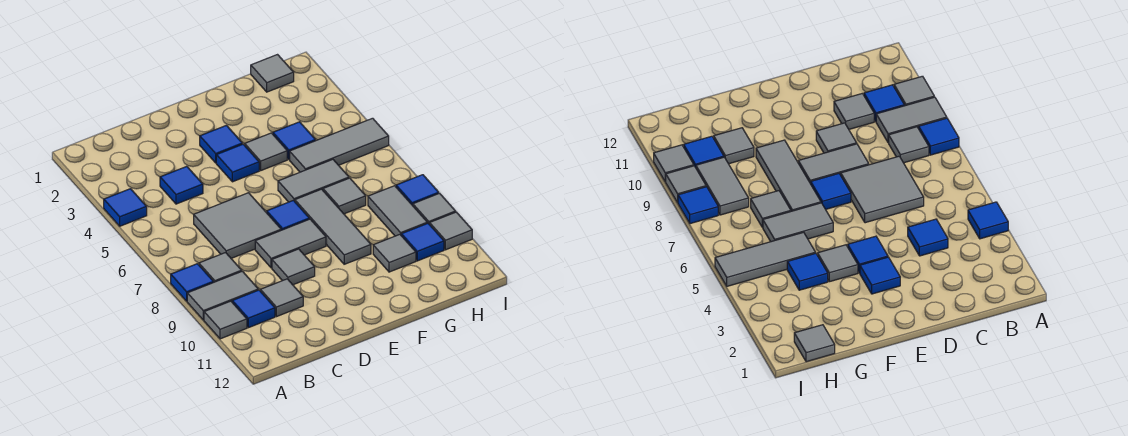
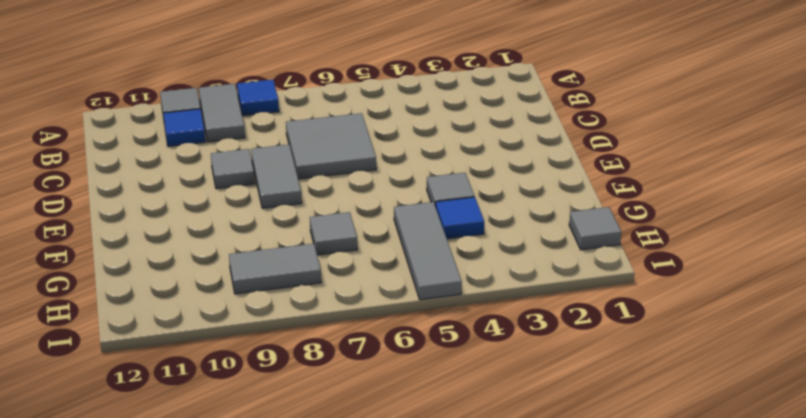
none -> blue 1x1 tile [104,189,147,226]
none -> grey 1x1 tile [199,253,242,282]
none -> blue 1x1 tile [160,166,203,204]

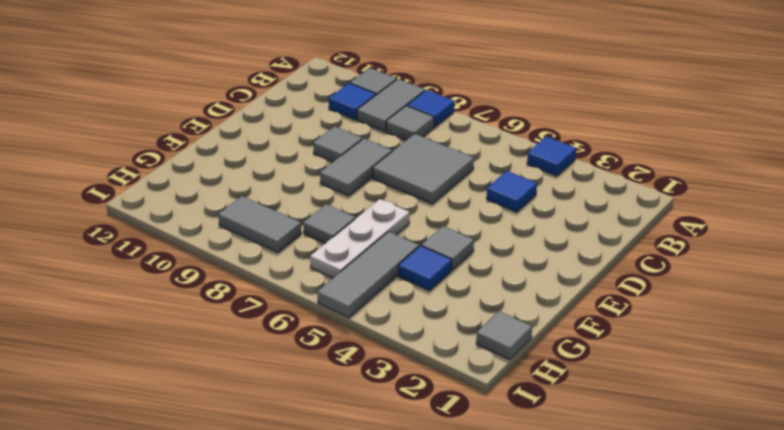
white 1x3 plate [310,199,410,278] -> grey 1x2 tile [278,159,349,202]
none -> grey 1x1 tile [260,279,303,317]
none -> blue 1x1 tile [200,125,242,163]
none -> blue 1x1 tile [216,144,259,182]

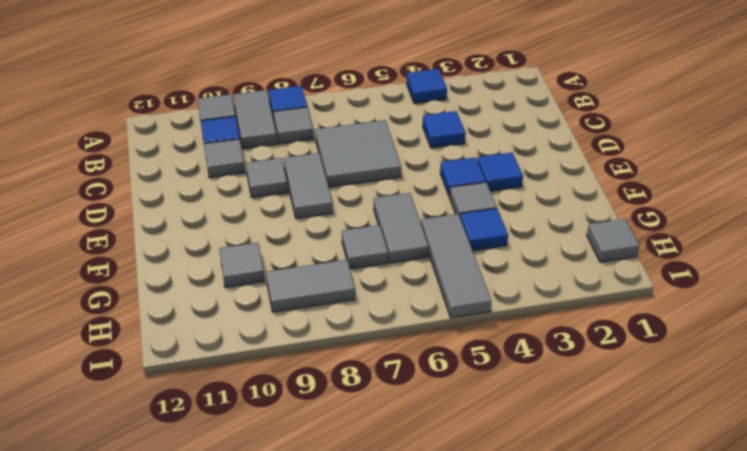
none -> blue 1x1 tile [267,200,309,230]
none -> grey 1x3 tile [295,189,371,264]
none -> blue 1x1 tile [401,223,444,261]

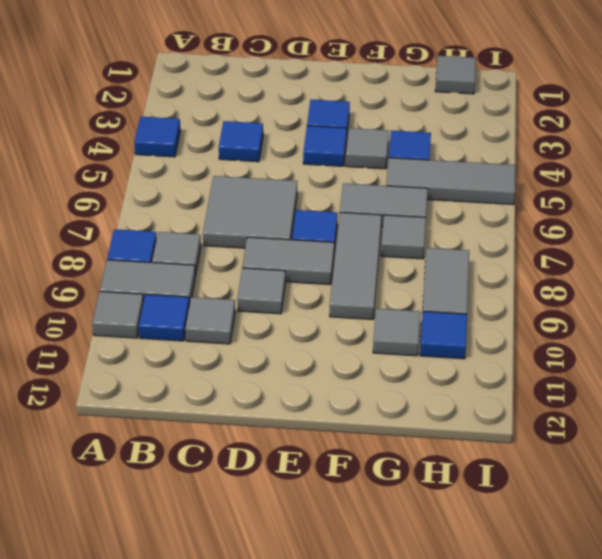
none -> blue 1x1 tile [396,175,439,205]
none -> grey 1x1 tile [413,193,456,225]
none -> grey 1x1 tile [430,212,472,250]

